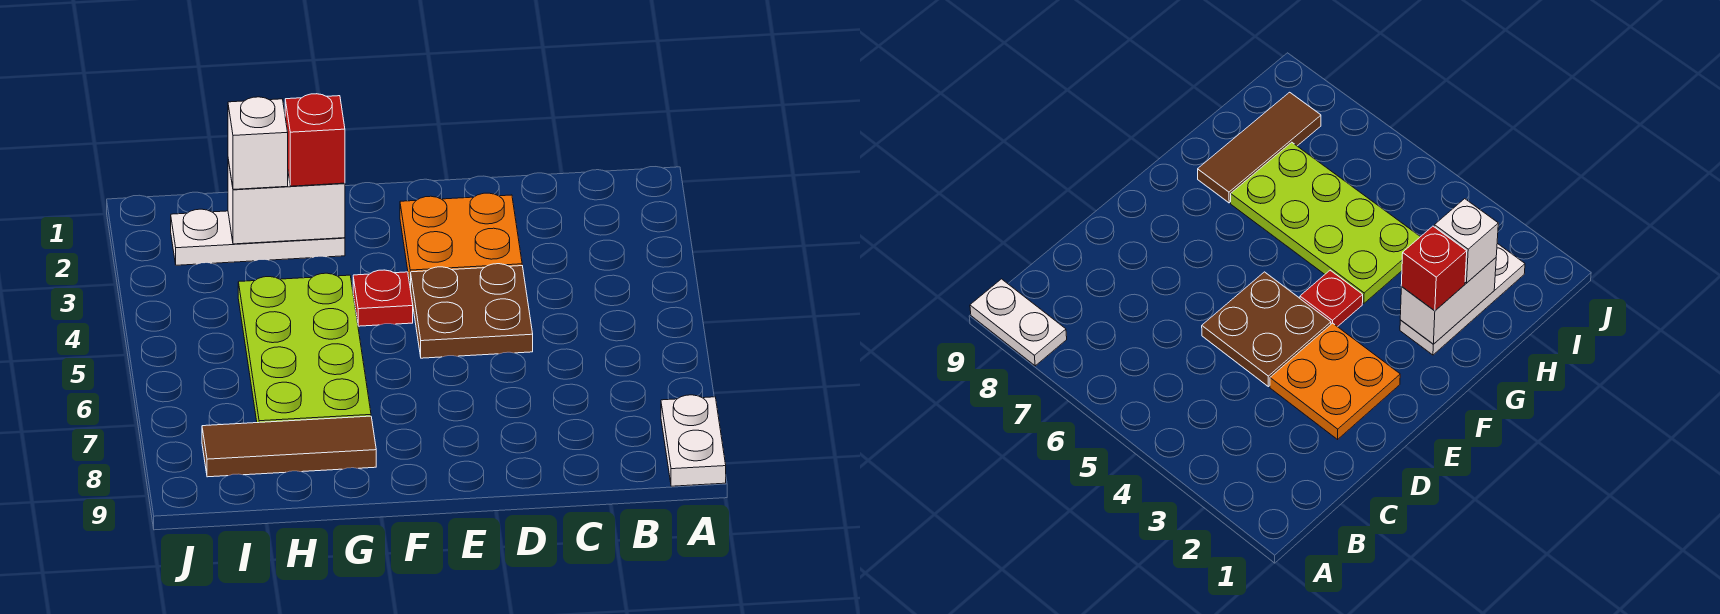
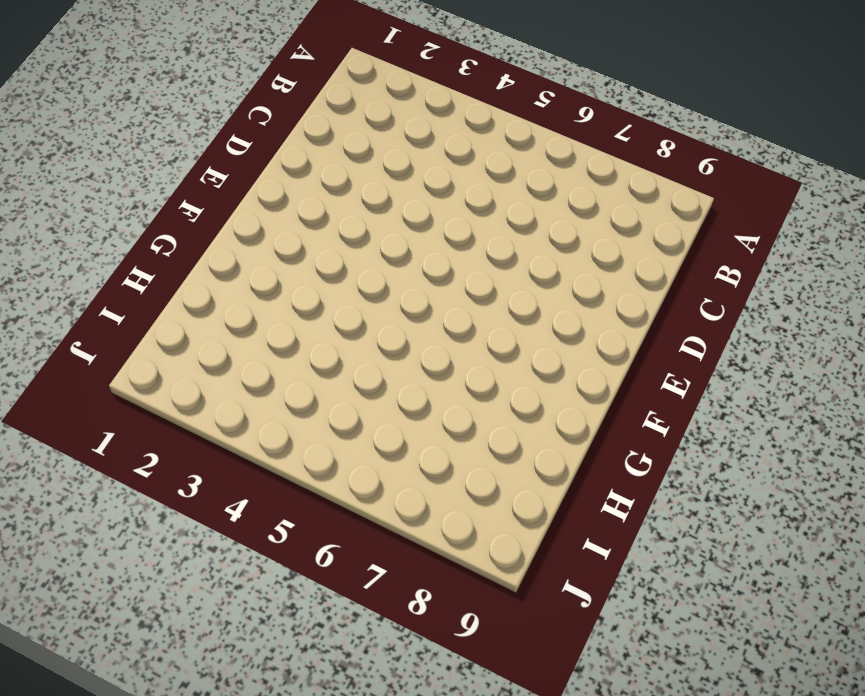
none -> white 1x2 plate [661,395,726,486]
none -> orange 2x2 plate [400,193,522,287]

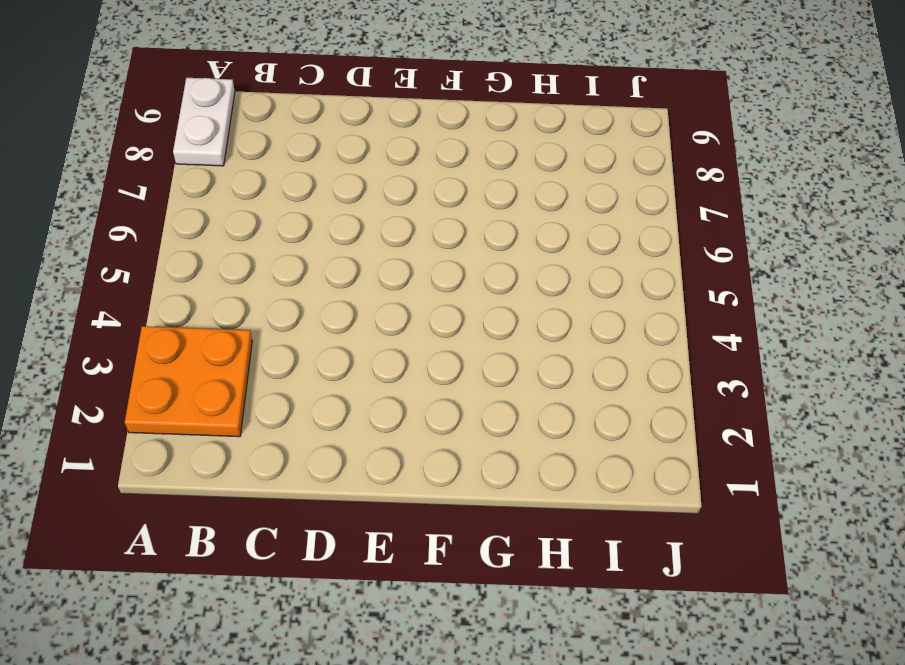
orange 2x2 plate [125,326,252,437] -> orange 2x2 plate moved to [400,193,522,287]
none -> brown 2x2 plate [411,264,533,358]
none -> red 1x1 plate [353,270,413,326]

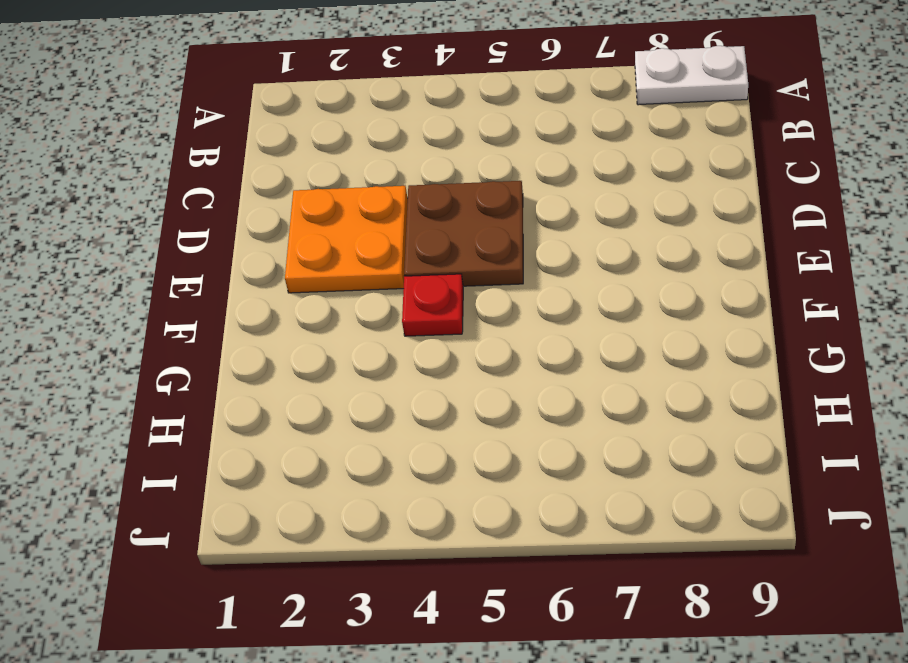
none -> white 1x3 plate [171,209,345,265]
none -> lime 2x4 plate [238,273,371,423]

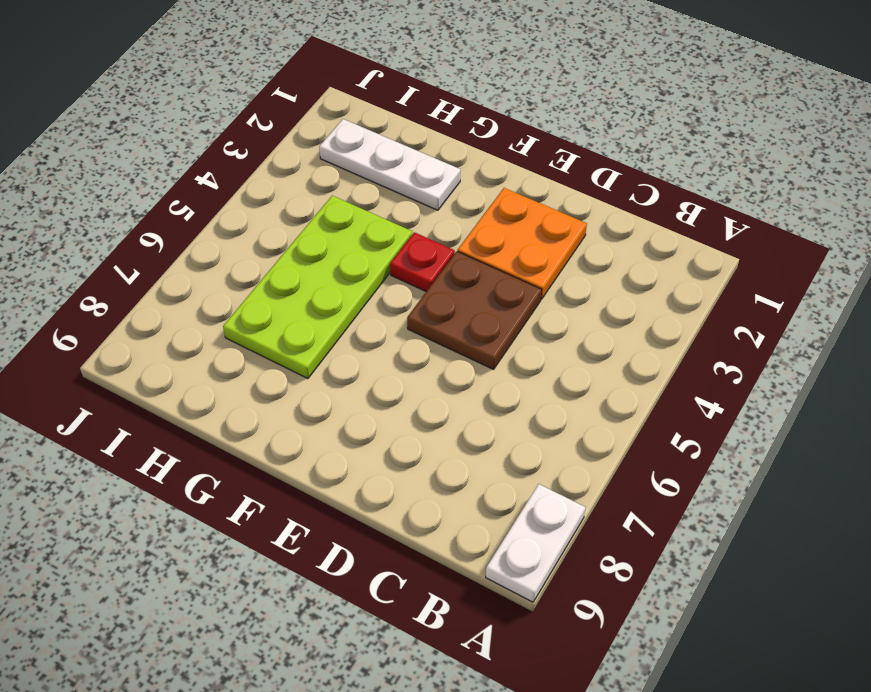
none -> brown 1x3 tile [202,416,376,477]
none -> white 1x2 brick [228,160,345,244]

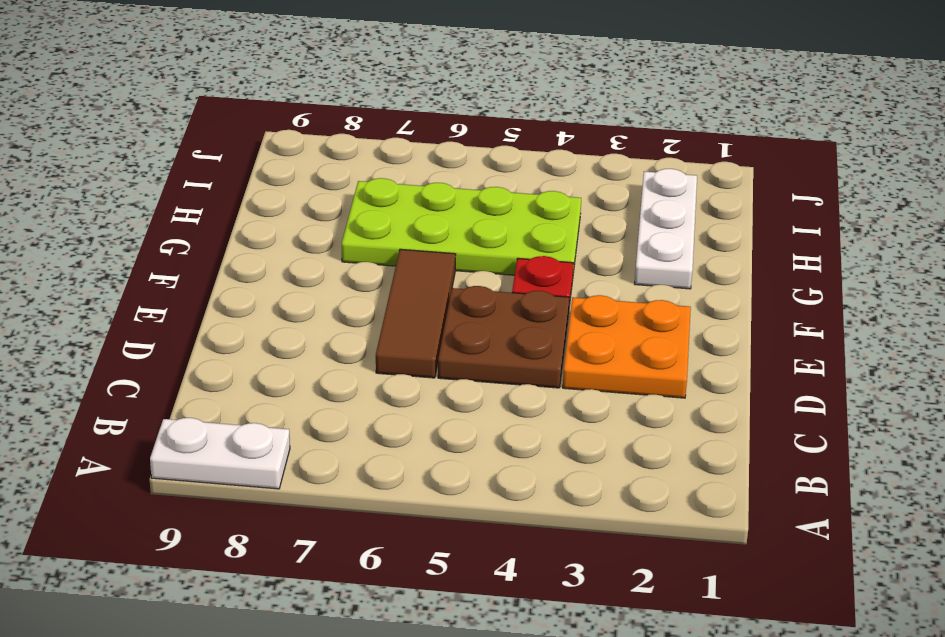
brown 1x3 tile [376,249,456,378] -> brown 1x3 tile moved to [202,416,376,477]
none -> white 1x2 brick [228,160,345,244]
none -> red 1x1 brick [285,94,345,186]

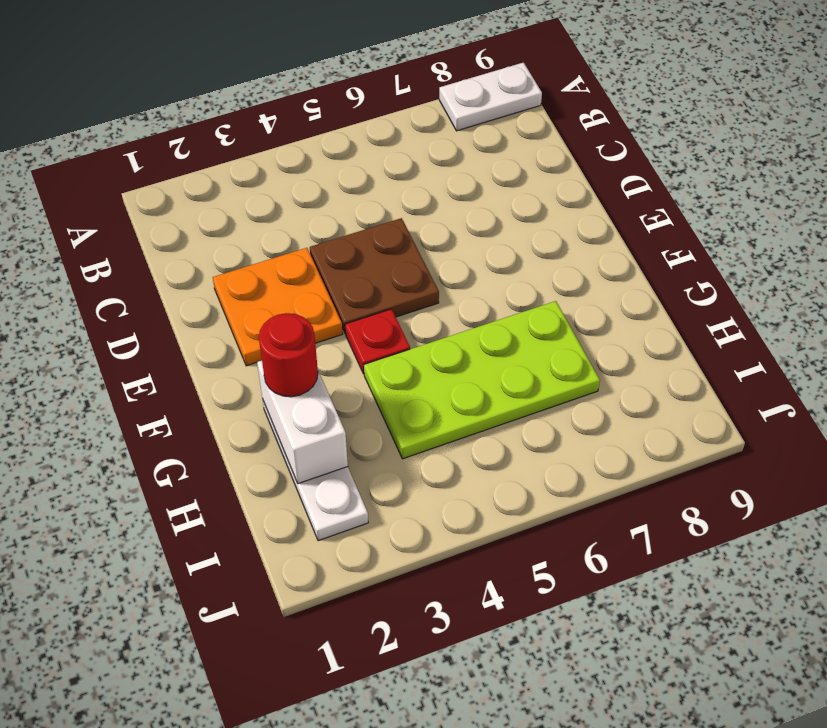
red 1x1 round brick [259,313,318,397] -> red 1x1 brick [285,94,345,186]
none -> brown 1x3 tile [202,416,376,477]
none -> white 1x1 brick [228,97,288,189]

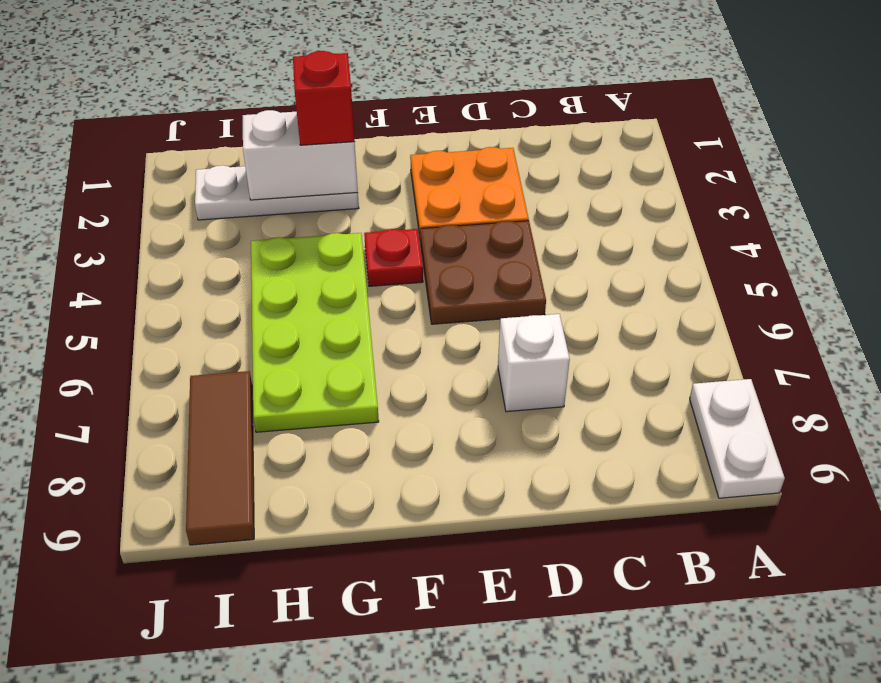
white 1x1 brick [498,314,570,412] -> white 1x1 brick moved to [228,97,288,189]
brown 1x3 tile [186,371,254,545] -> brown 1x3 tile turned to [202,416,376,477]

